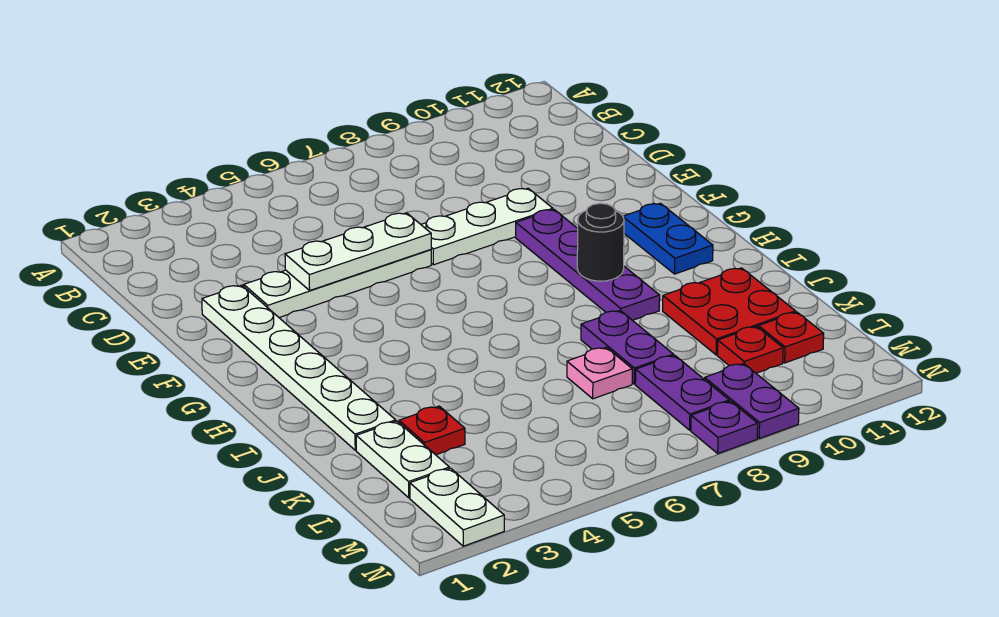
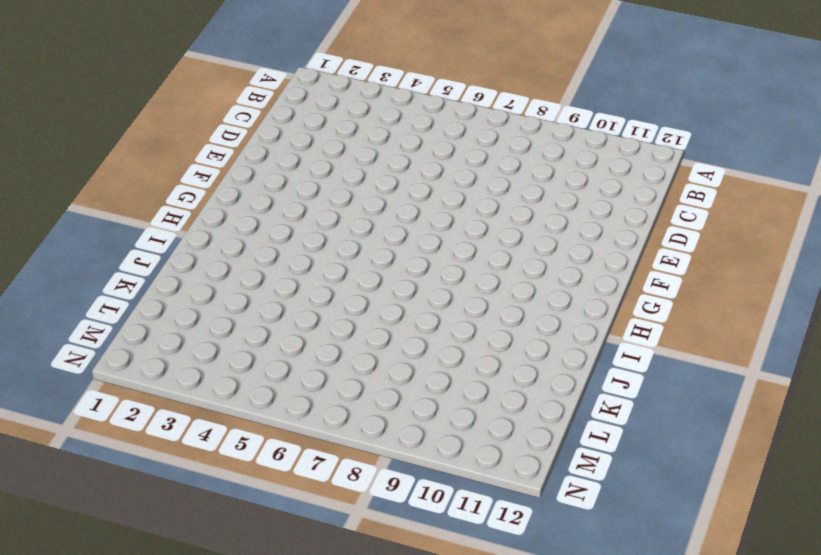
none -> white 1x6 plate [202,285,396,450]
none -> white 1x4 plate [244,250,431,318]
none -> white 1x3 plate [421,188,553,265]

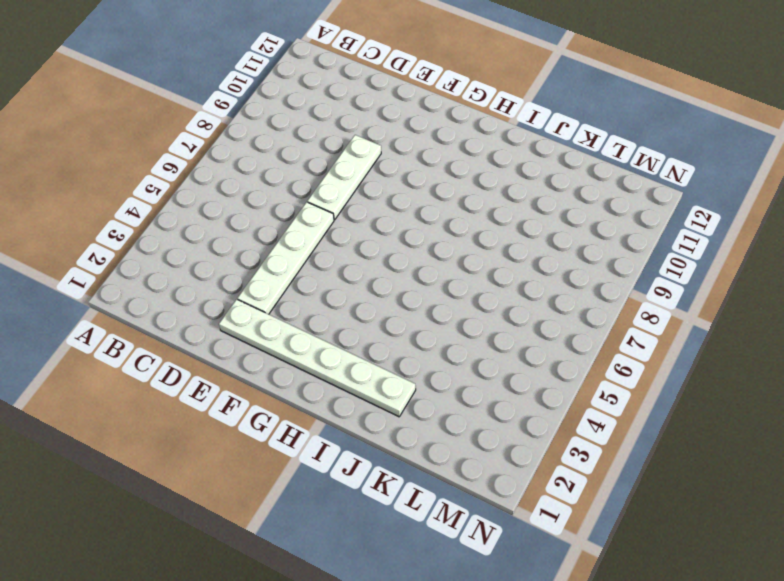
none -> purple 1x4 plate [516,210,660,320]
none -> blue 1x2 plate [623,203,713,274]
none -> purple 1x2 plate [581,311,674,384]

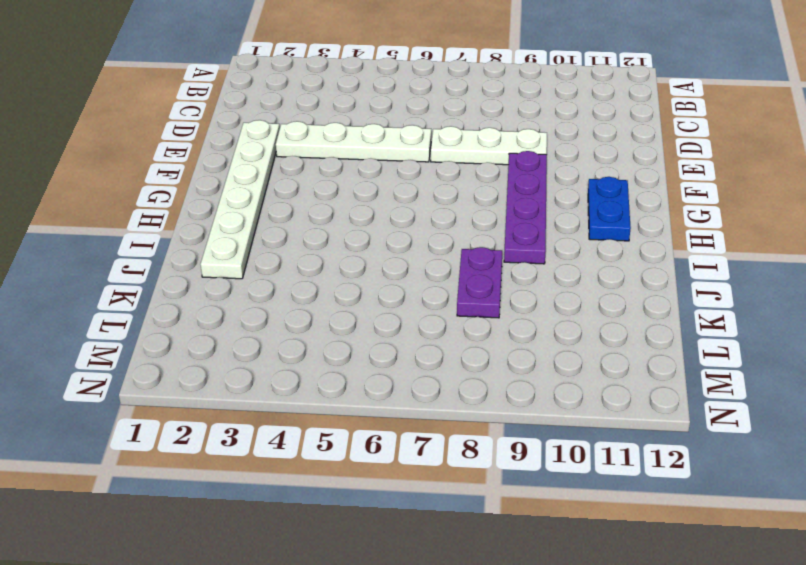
none -> red 2x2 plate [663,268,796,355]
none -> white 1x2 plate [356,421,449,498]
none -> red 1x1 plate [399,406,465,455]

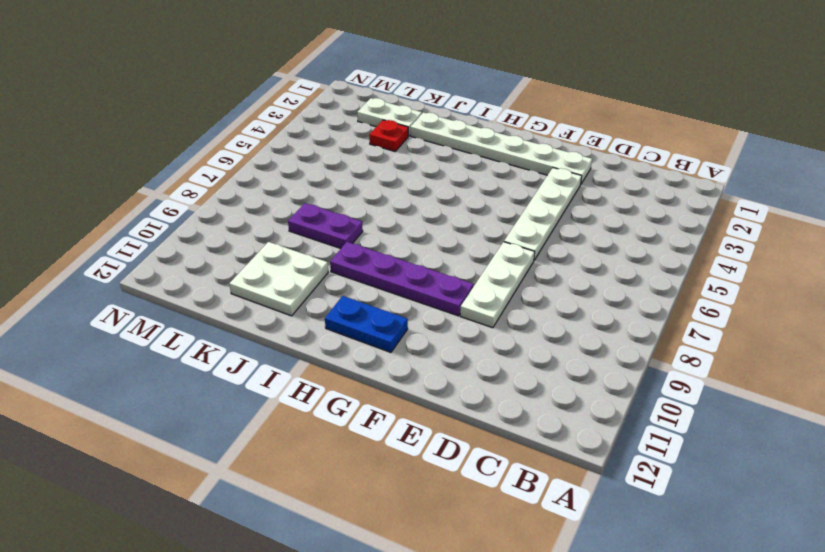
white 2x2 plate [229,242,328,316] -> red 2x2 plate [663,268,796,355]
none -> pink 1x1 plate [567,347,632,399]
none -> purple 1x2 plate [635,355,729,430]
none -> red 1x1 plate [717,326,783,373]

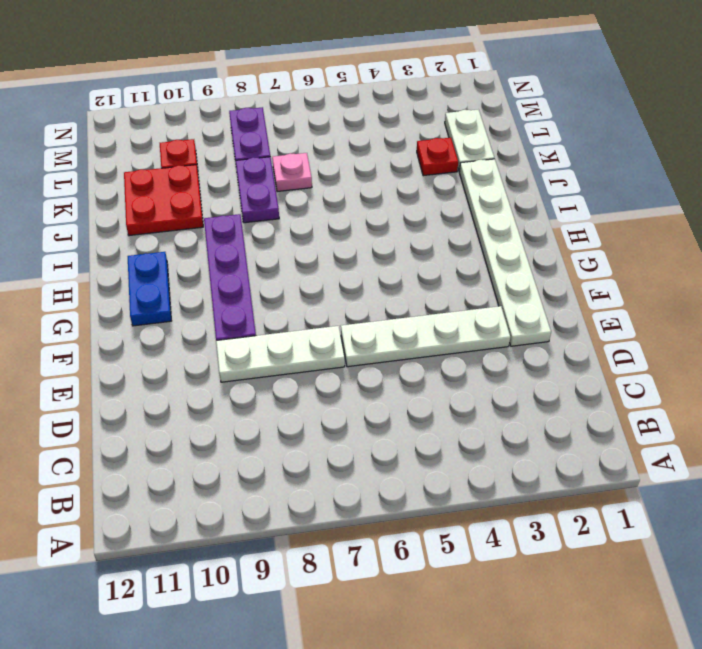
none -> red 1x1 plate [758,312,824,363]
none -> white 1x2 plate [410,468,504,546]
none -> purple 1x2 plate [705,364,799,438]

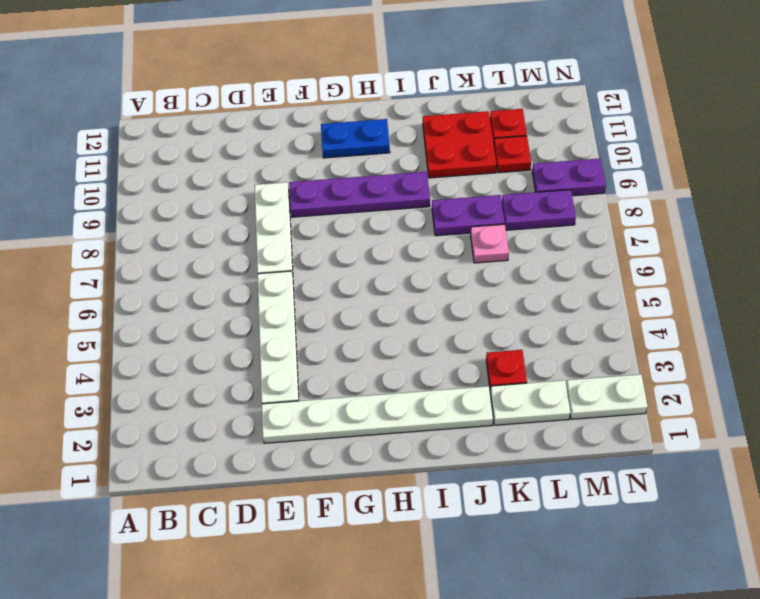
none -> purple 1x1 plate [691,401,758,454]
none -> white 1x3 plate [285,213,431,290]
none -> black 1x1 round brick [577,203,624,281]

